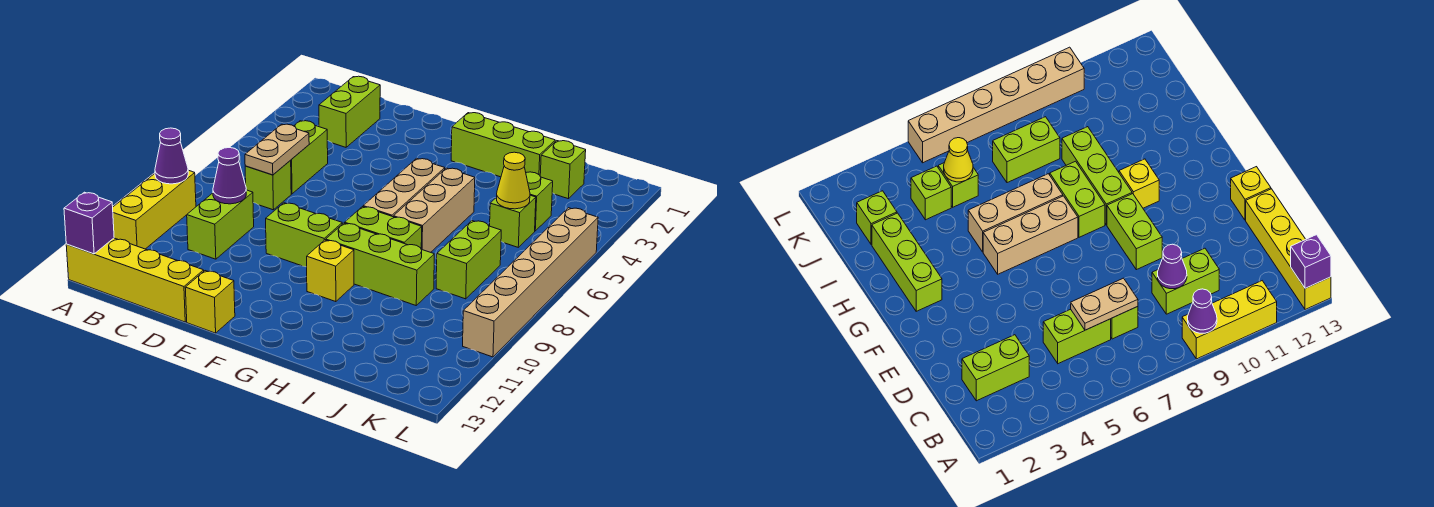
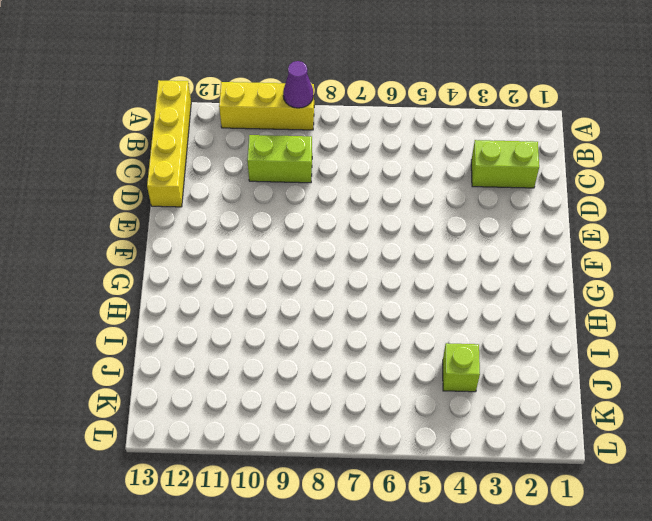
none -> lime 1x2 brick [290,121,328,194]
none -> lime 1x1 brick [245,161,291,210]
none -> lime 1x2 brick [266,203,342,267]

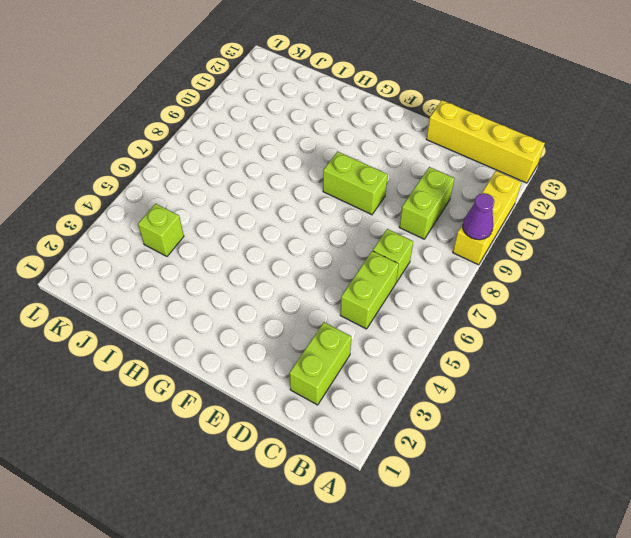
none -> yellow 1x1 brick [185,271,235,333]
none -> lime 1x3 brick [451,113,555,177]
none -> tan 1x3 brick [363,158,445,217]

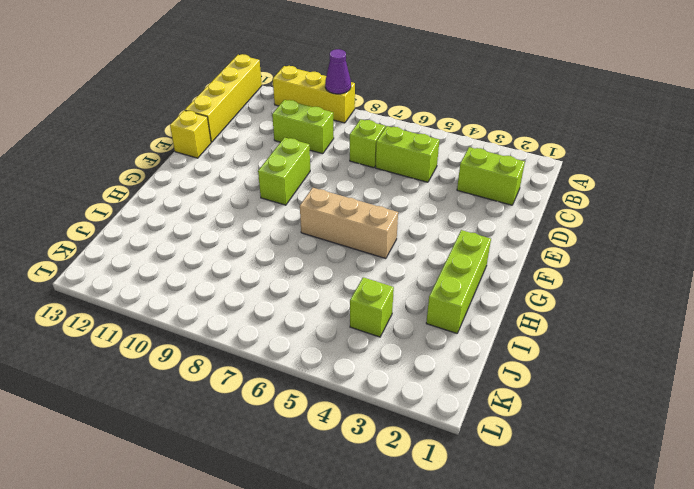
none -> lime 1x2 brick [345,207,422,248]
none -> lime 1x3 brick [326,223,434,305]
none -> yellow 1x1 brick [307,240,354,302]

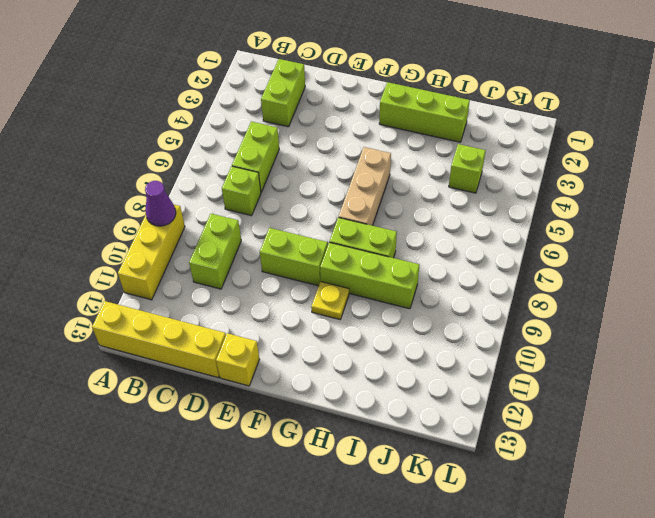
yellow 1x1 plate [311,282,349,320] -> yellow 1x1 brick [307,240,354,302]
none -> tan 1x3 brick [393,168,475,252]
none -> lime 1x1 brick [540,141,586,199]
none -> lime 1x1 brick [490,195,536,247]

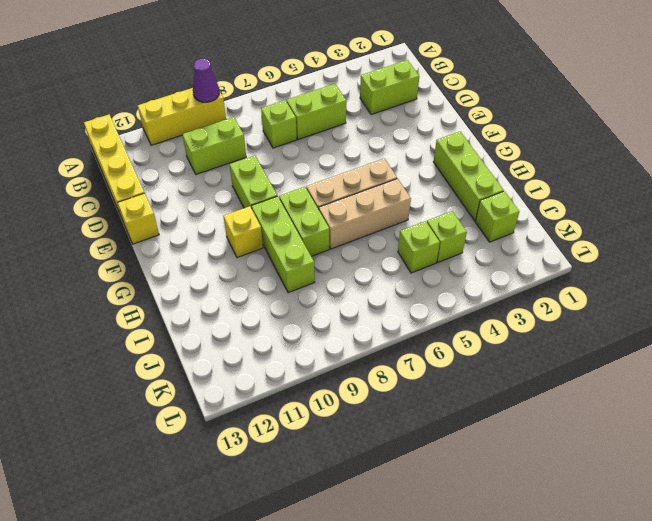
none -> lime 1x2 brick [436,221,501,299]
none -> tan 1x6 brick [463,208,598,357]
none -> purple 1x1 brick [64,192,114,254]

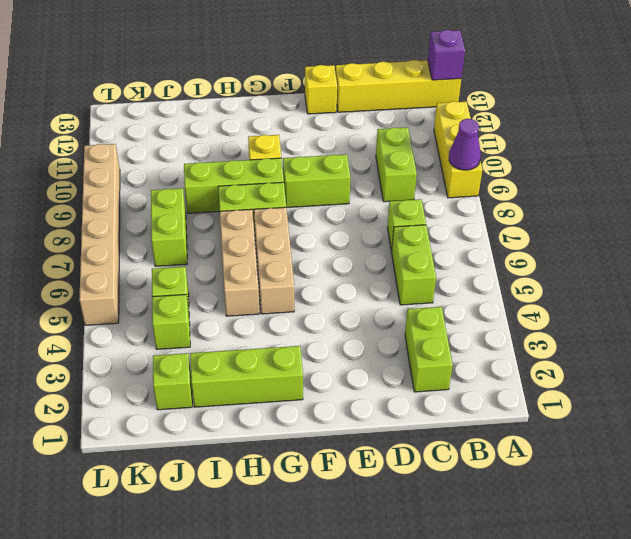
none -> tan 1x2 plate [245,124,309,175]
none -> purple 1x1 cone [213,148,246,204]
none -> yellow 1x1 cone [497,152,530,209]

